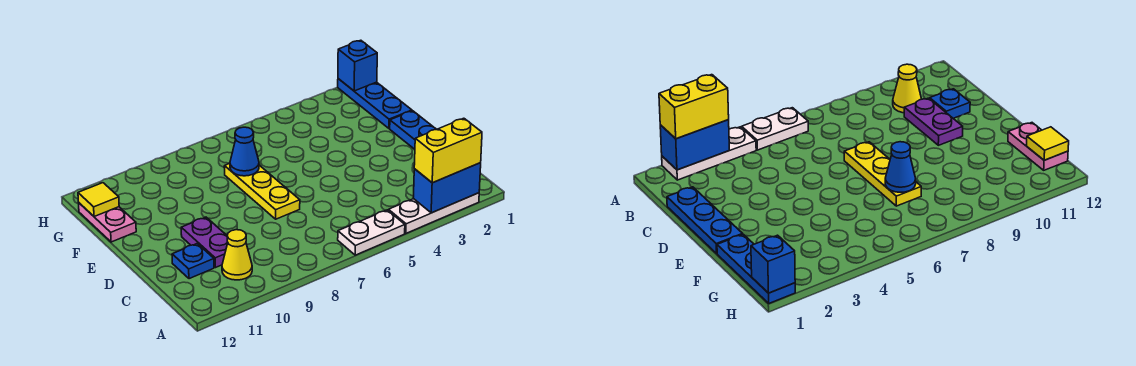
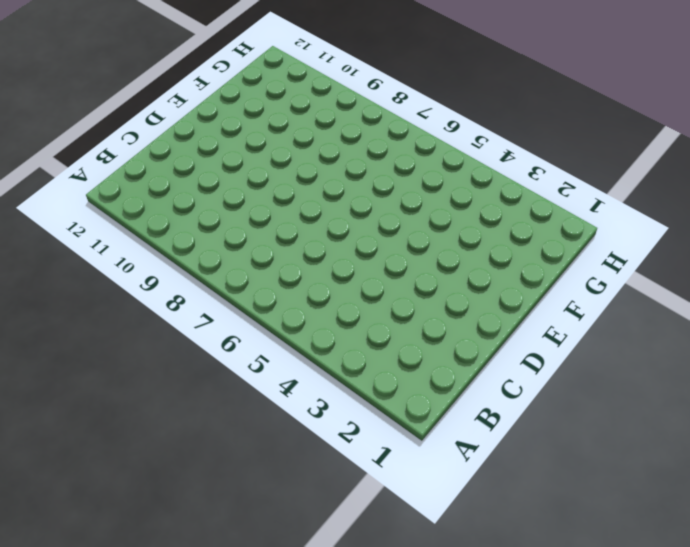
none -> white 1x3 plate [388,193,479,233]
none -> white 1x2 plate [338,210,405,255]
none -> yellow 1x1 cone [222,230,252,280]

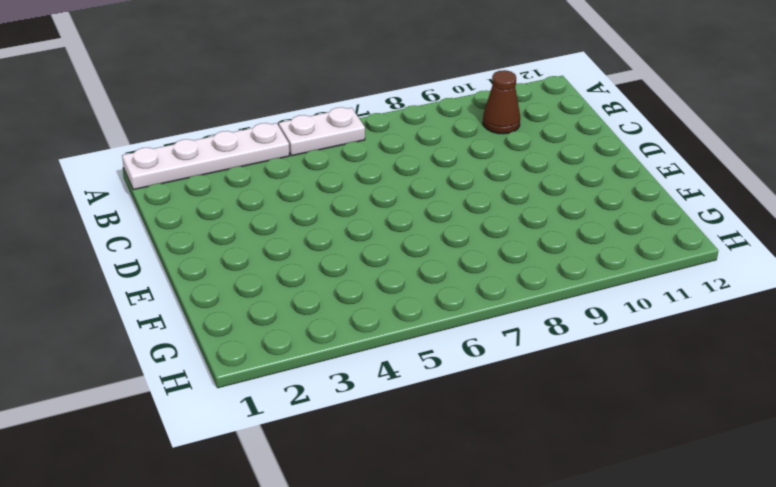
white 1x4 plate [122,123,289,190] -> white 1x3 plate [388,193,479,233]
brown 1x1 cone [483,70,520,134] -> yellow 1x1 cone [222,230,252,280]
none -> blue 1x3 plate [390,111,436,149]
none -> purple 1x2 plate [181,217,228,268]
none -> blue 1x1 plate [172,244,214,279]

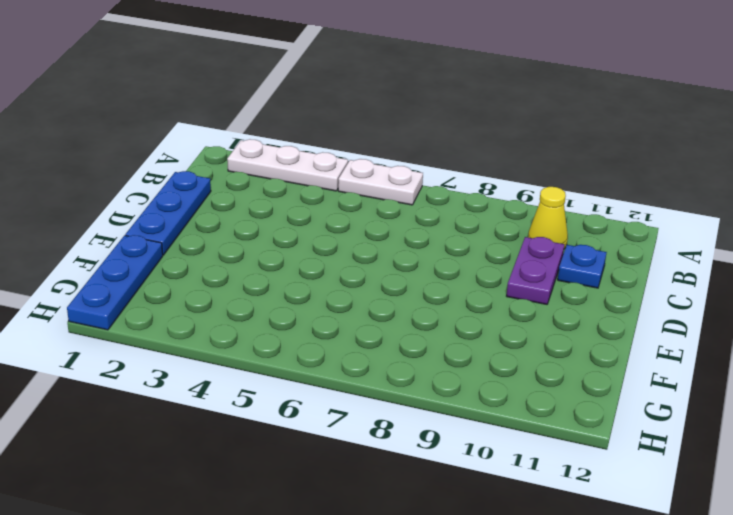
none -> yellow 1x3 plate [224,163,300,219]
none -> pink 1x2 plate [79,203,136,242]
none -> blue 1x2 brick [413,163,481,213]

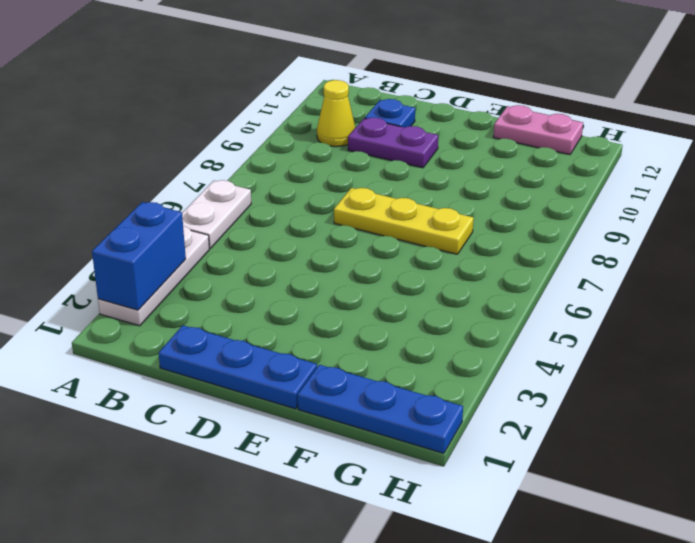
none -> blue 1x1 cone [230,127,259,176]
none -> yellow 1x1 tile [78,183,119,217]
none -> blue 1x1 brick [338,40,377,91]

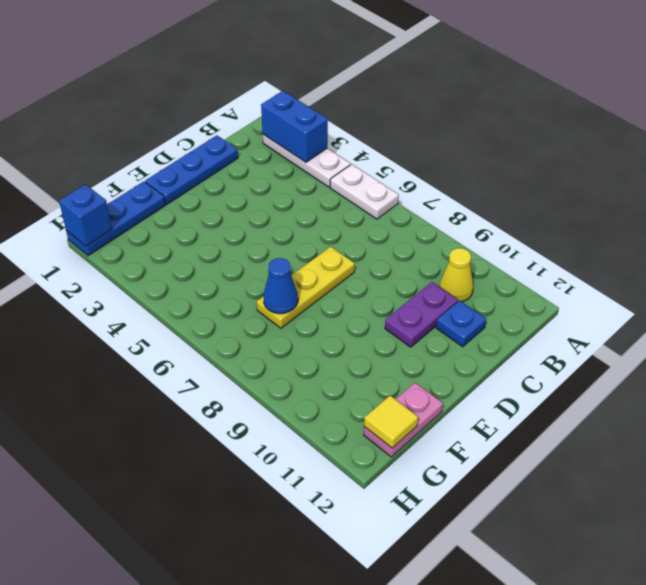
none -> yellow 1x2 brick [414,118,482,183]

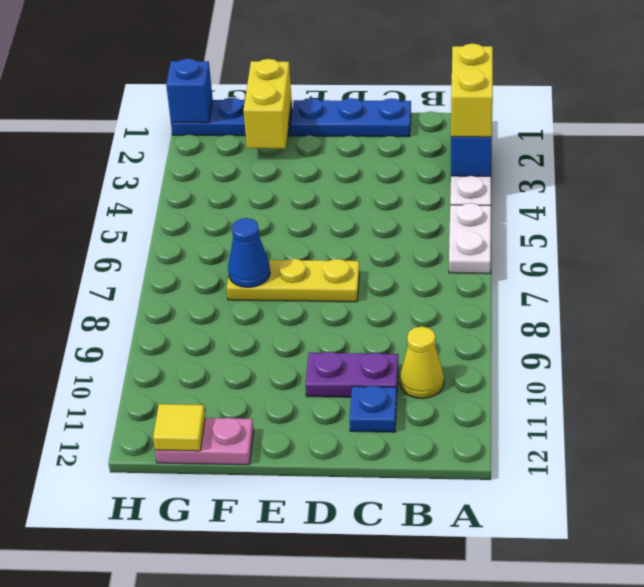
yellow 1x2 brick [244,59,292,149] -> none

